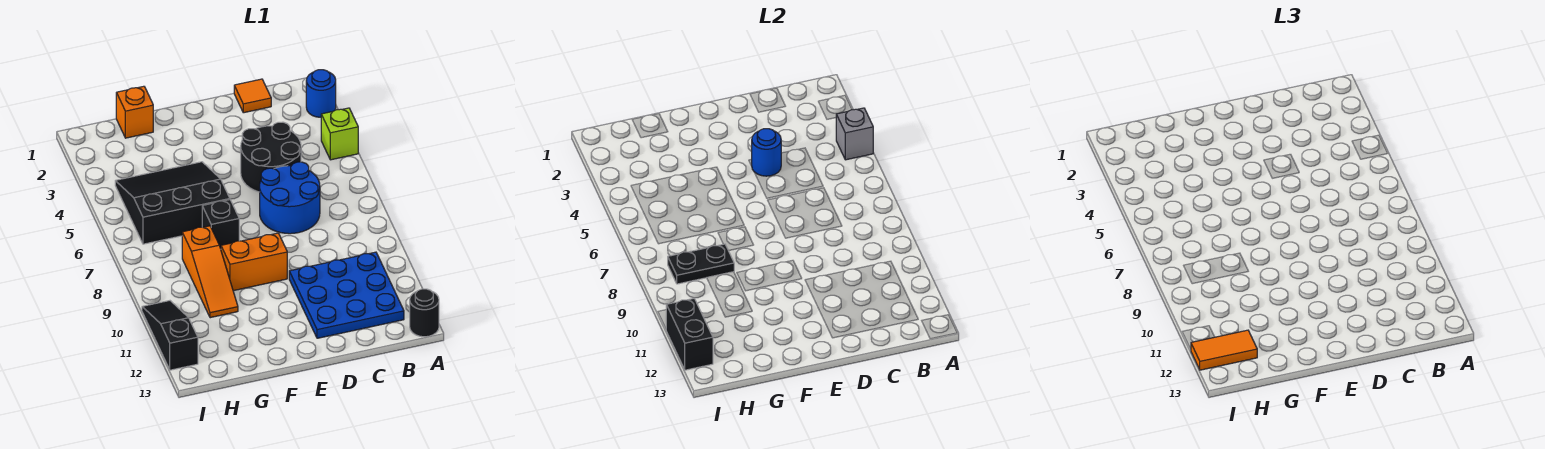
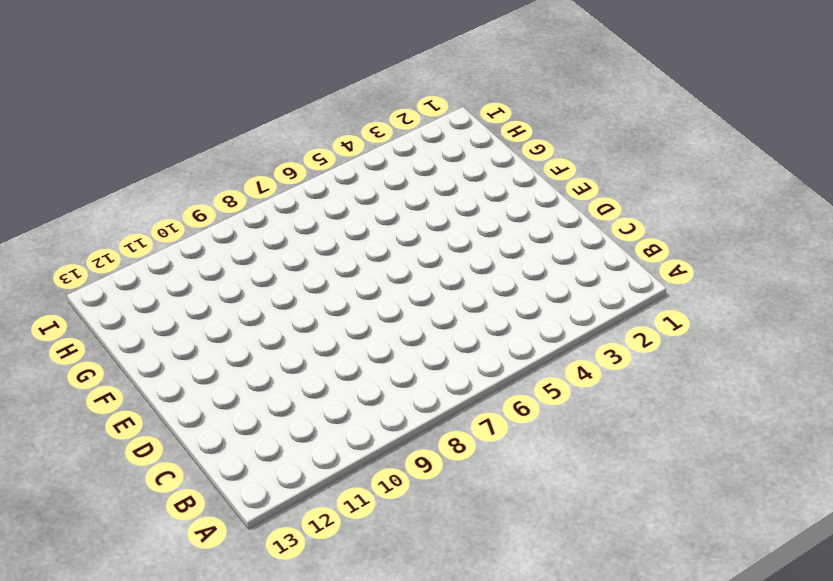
none -> blue 1x1 round brick [306,70,336,117]
none -> lime 1x1 brick [321,108,358,160]
none -> black 1x1 round brick [410,289,439,337]

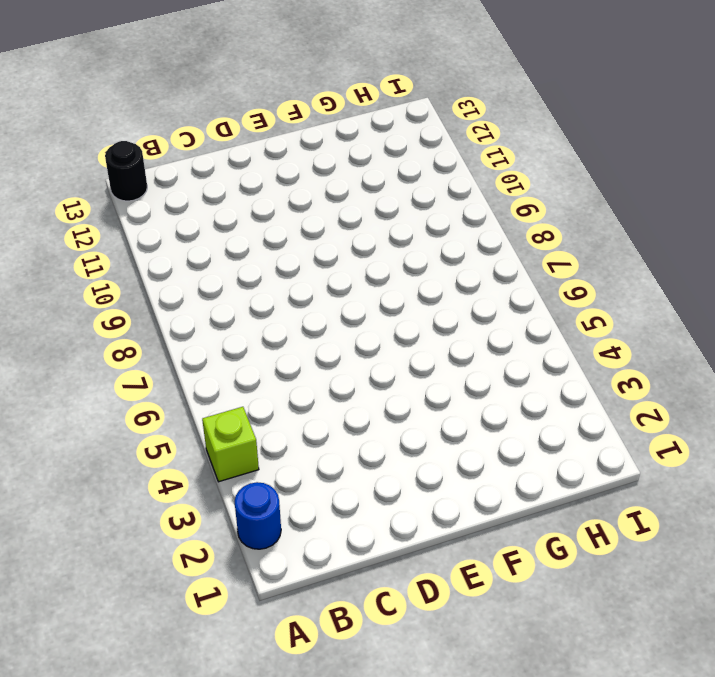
none -> blue 3x3 plate [289,252,404,338]
none -> orange 1x1 tile [234,79,271,113]
none -> black 2x2 round brick [241,122,301,192]

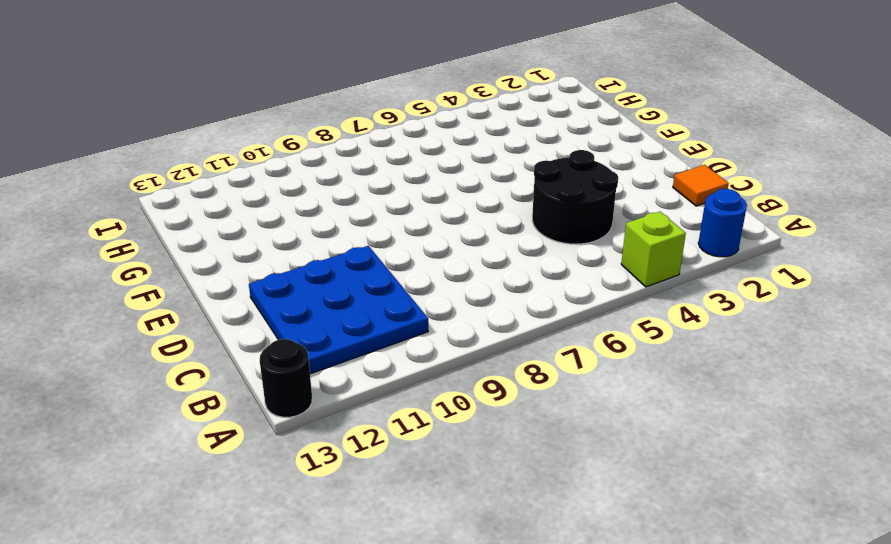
none -> blue 2x2 round brick [260,162,320,234]
none -> orange 1x2 brick [221,233,287,291]
none -> black 3x3 slope [115,162,230,244]

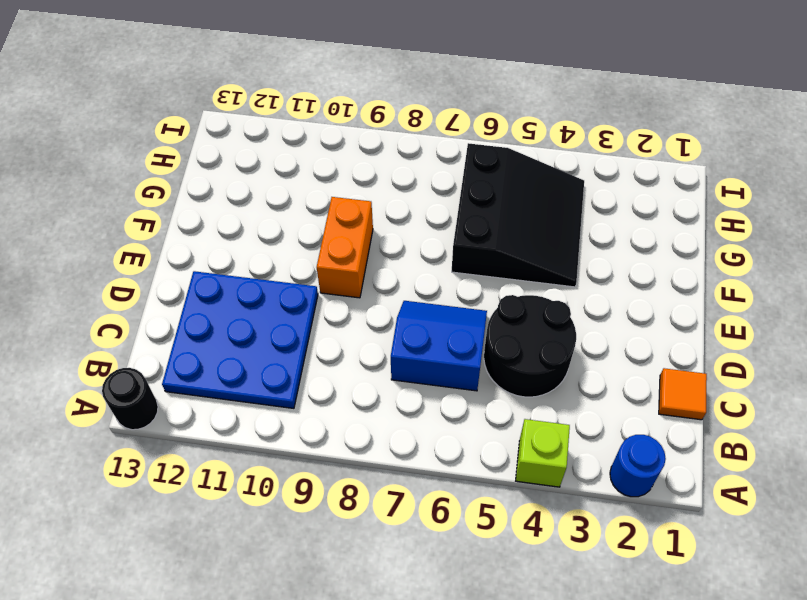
blue 2x2 slope [391,301,487,391] -> blue 2x2 round brick [260,162,320,234]
none -> black 1x1 brick [202,200,239,249]
none -> orange 1x1 brick [116,86,153,138]
none -> orange 1x3 slope [182,226,238,318]

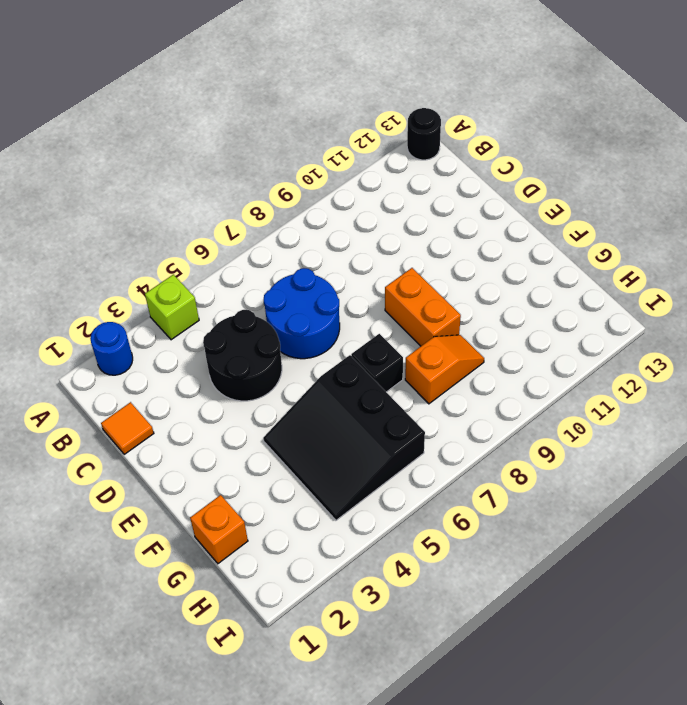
orange 1x2 slope [405,335,484,404] -> orange 1x3 slope [182,226,238,318]
none -> blue 3x3 plate [289,252,404,338]
none -> black 1x3 slope [142,301,198,370]
none -> grey 1x1 brick [836,108,873,160]

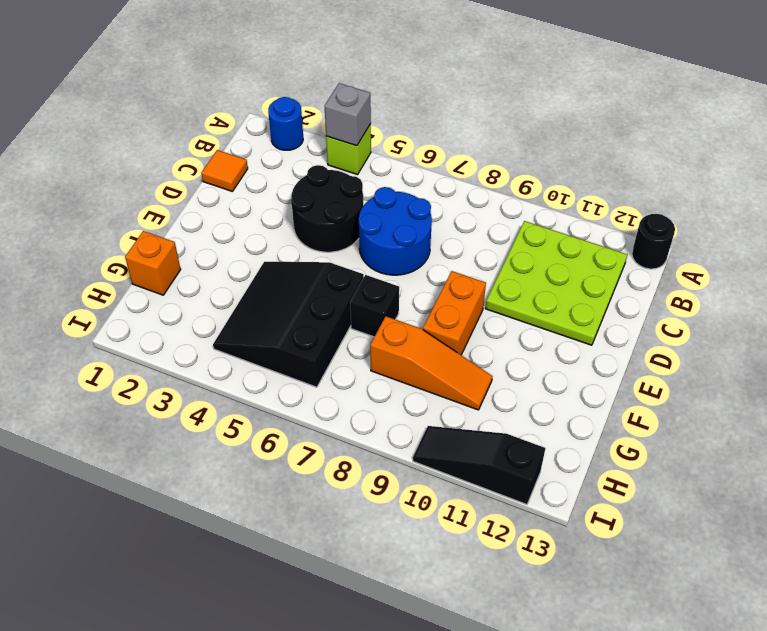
lime 3x3 plate [485,221,627,345] -> blue 3x3 plate [289,252,404,338]
none -> blue 1x1 round brick [752,129,781,176]
none -> black 1x2 plate [668,244,734,284]
none -> black 1x2 brick [666,299,713,370]

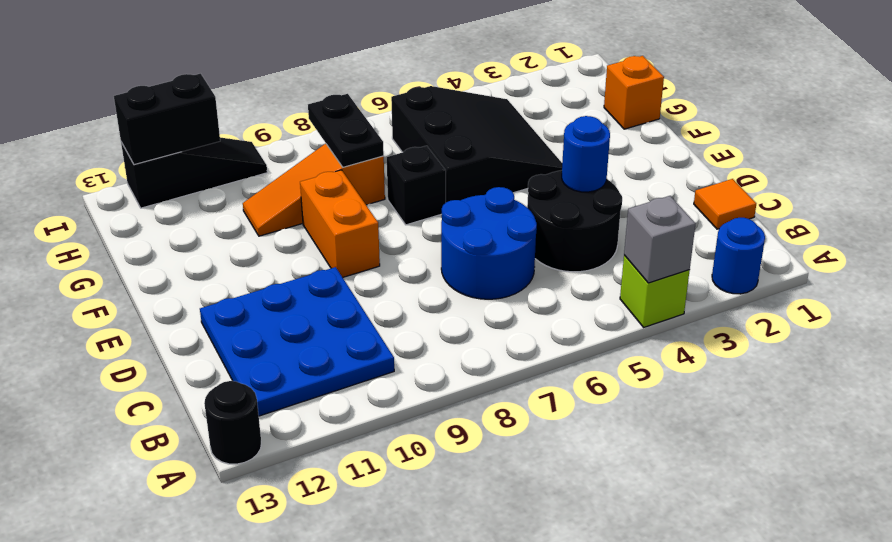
none -> orange 1x2 tile [1191,330,1257,370]

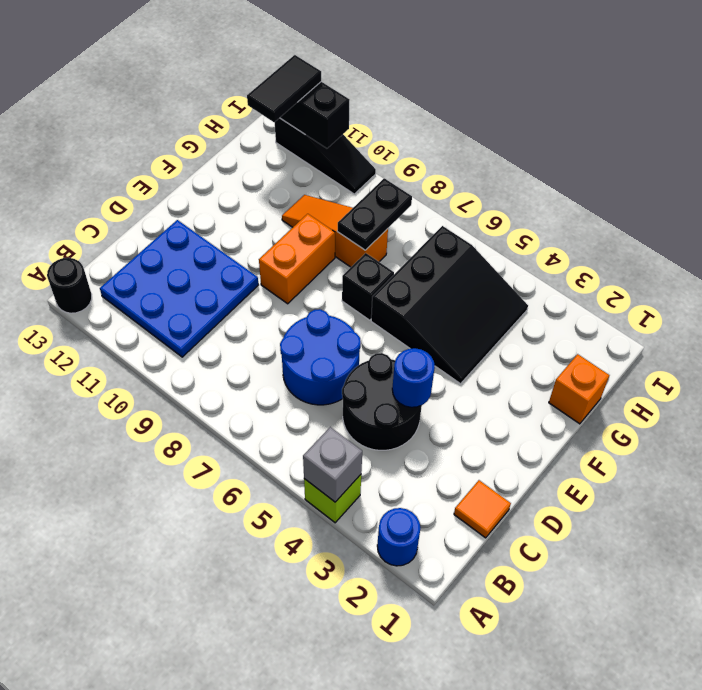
black 1x2 tile [247,55,321,122] -> orange 1x2 tile [1191,330,1257,370]

